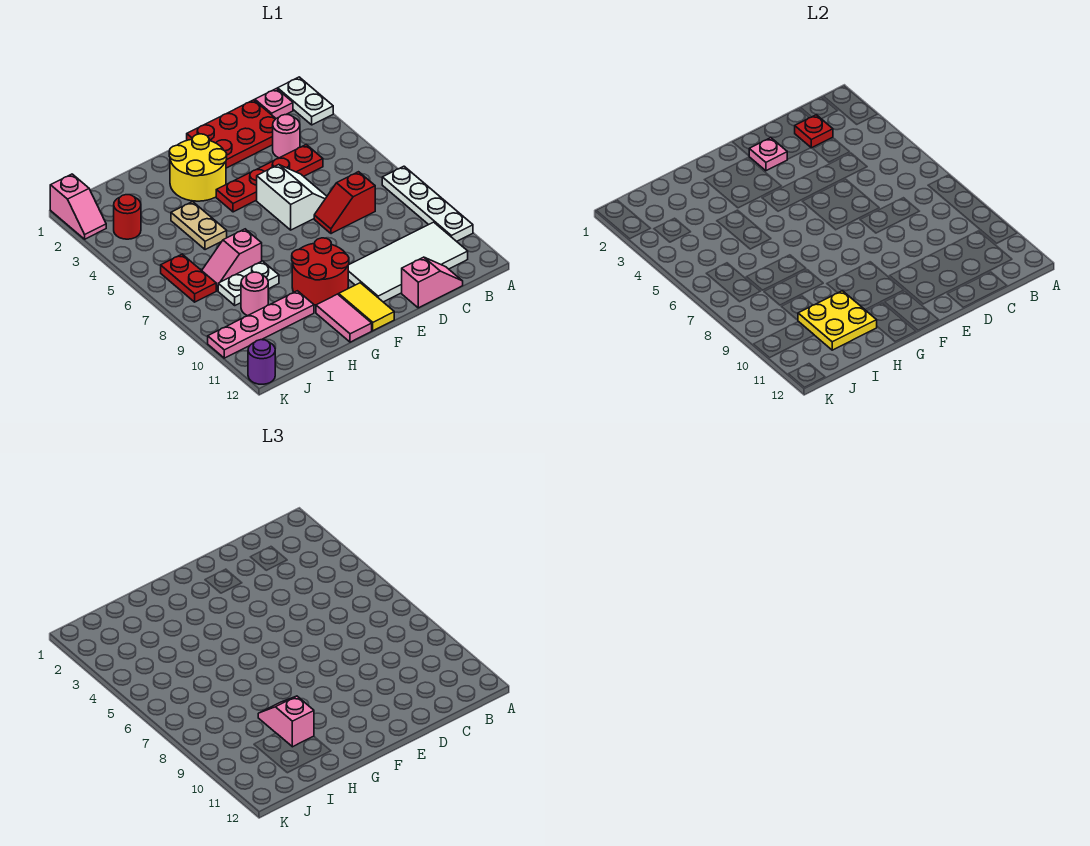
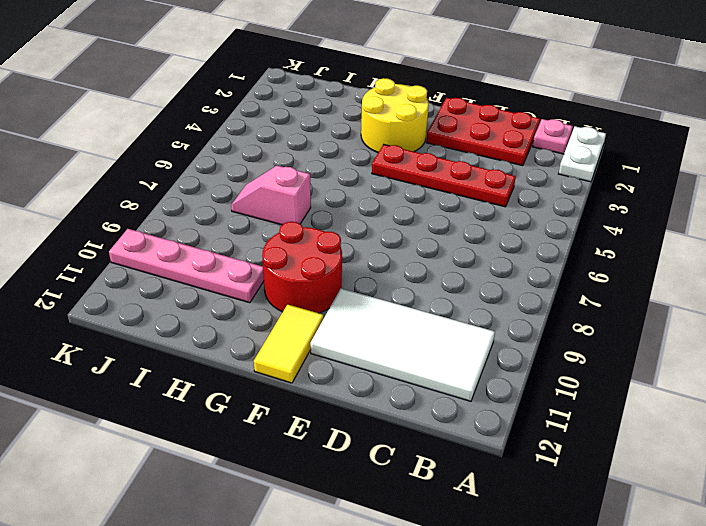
none -> white 1x4 plate [382,166,473,241]
none -> pink 1x1 round brick [273,115,300,158]
none -> red 1x2 slope [314,172,375,234]

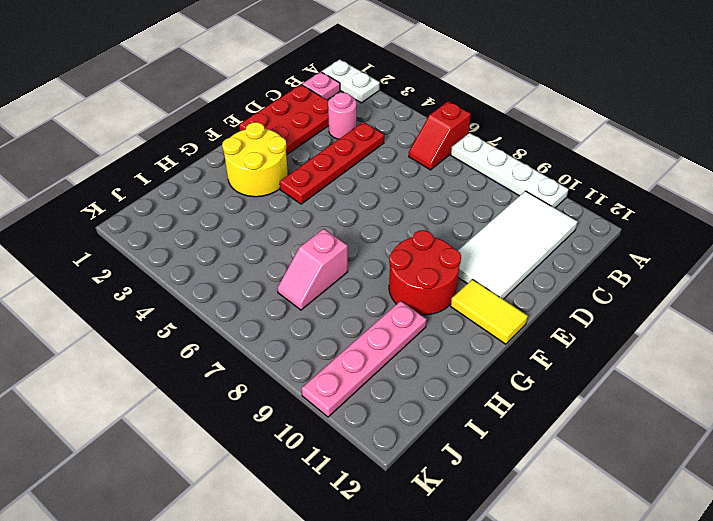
red 1x2 slope [409,101,471,170] -> red 1x2 slope moved to [314,172,375,234]
none -> pink 1x2 slope [402,257,463,308]
none -> white 2x2 slope [257,165,327,230]
none -> pink 1x2 tile [316,294,372,342]

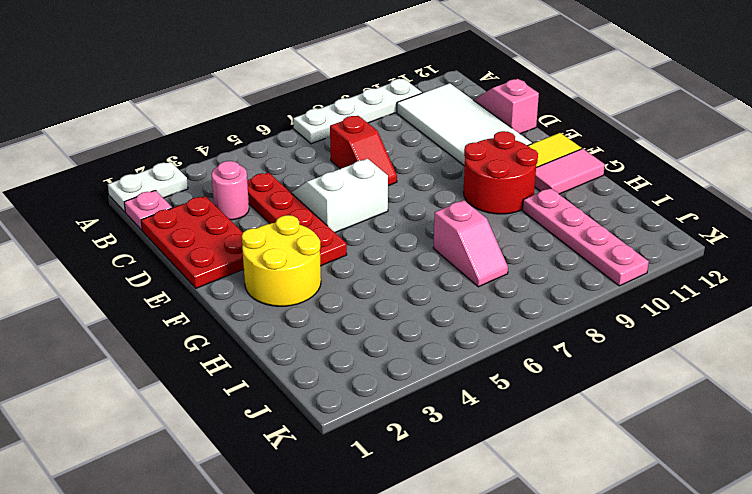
none -> tan 1x2 plate [171,202,227,250]
none -> white 1x2 plate [218,261,279,305]
none -> pink 1x1 round brick [241,272,268,316]

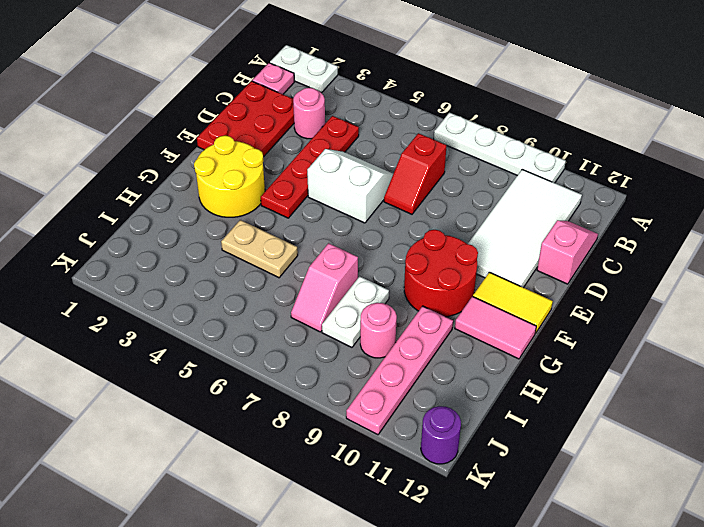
none -> red 1x1 round brick [114,195,141,239]
none -> red 1x2 plate [161,254,216,302]
none -> pink 1x2 slope [50,174,106,239]

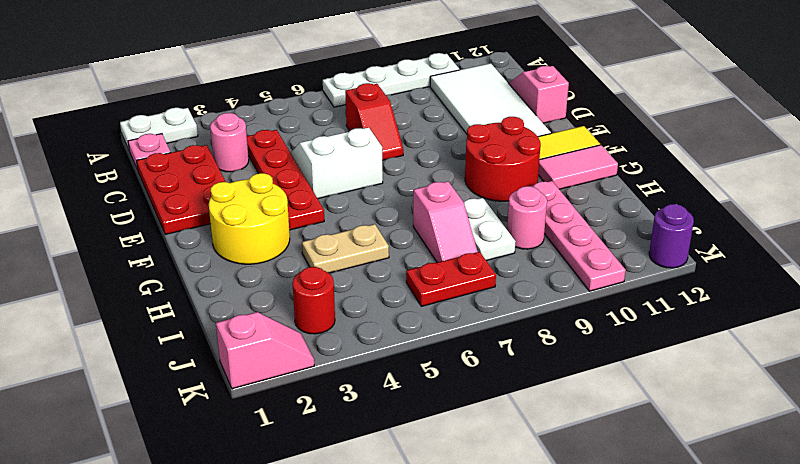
none -> red 1x1 plate [795,115,833,148]
none -> pink 1x1 plate [749,138,787,171]
none -> yellow 2x2 plate [798,291,877,350]

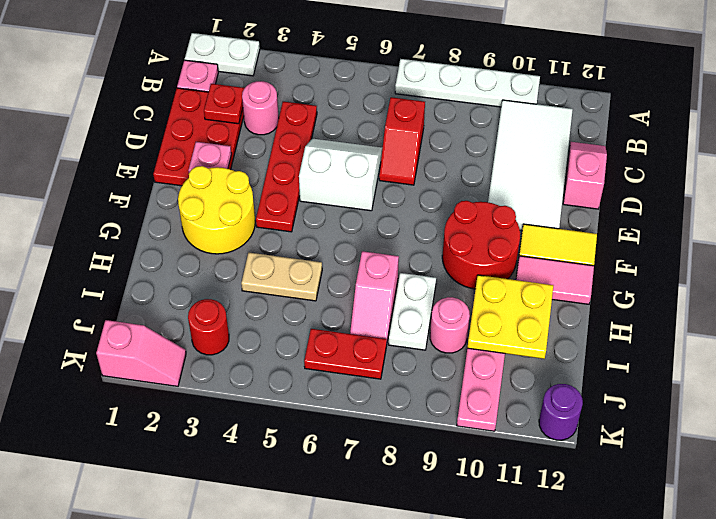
none -> pink 1x2 slope [258,696,314,747]

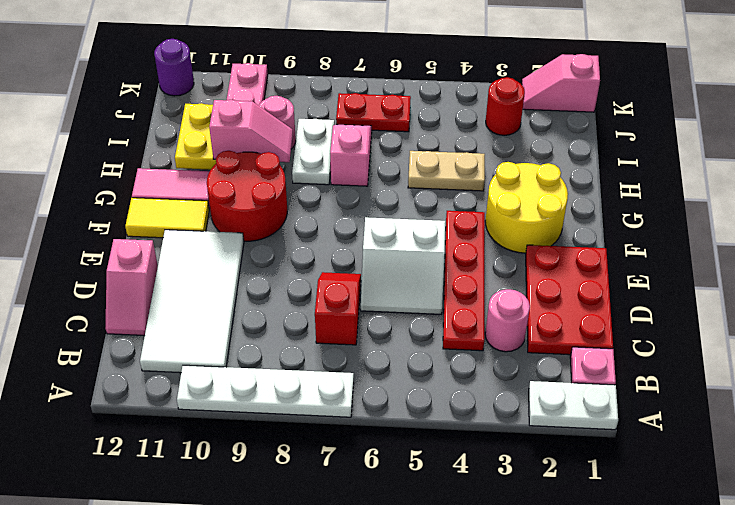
none -> red 1x1 plate [795,115,833,148]
none -> pink 1x1 plate [749,138,787,171]

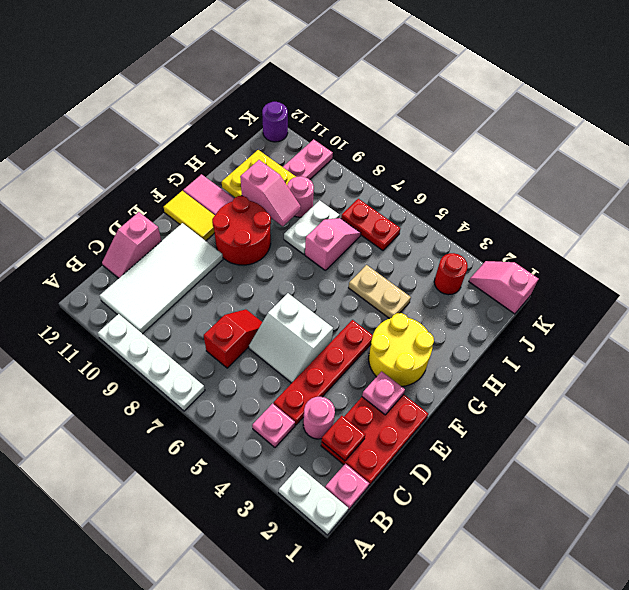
pink 1x1 plate [252,403,295,447] -> none

